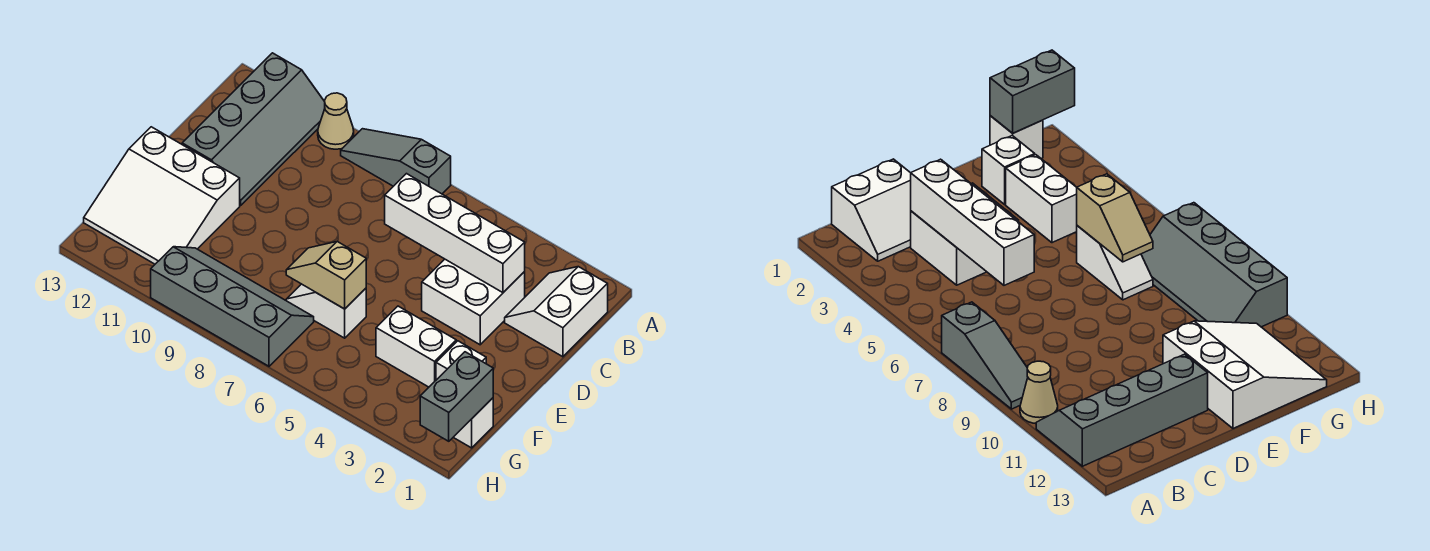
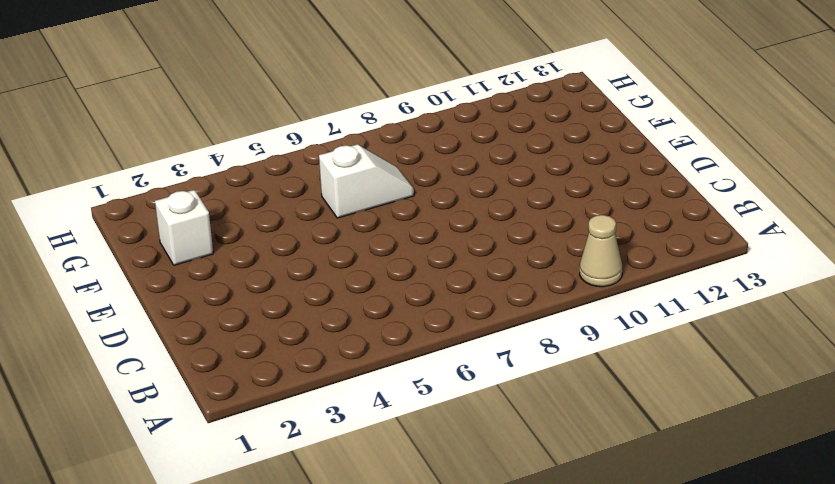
none -> grey 1x3 slope [341,129,451,194]
none -> grey 2x4 slope [182,53,325,206]
none -> white 2x2 slope [505,267,608,357]

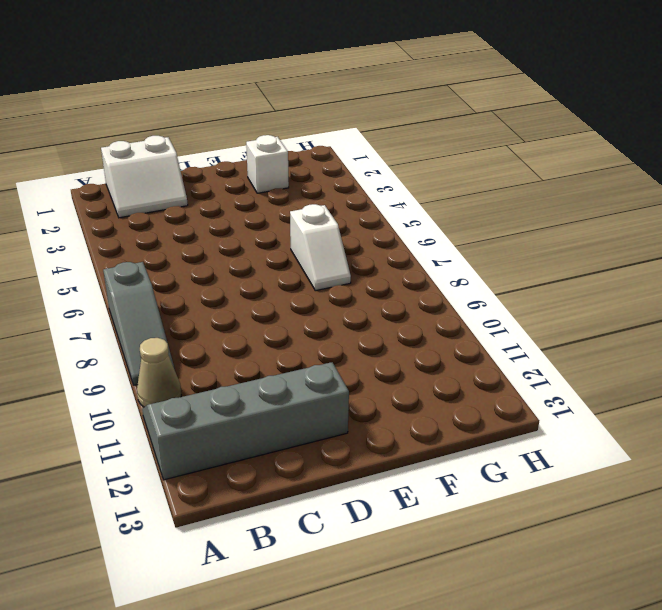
none -> white 2x2 brick [422,259,525,345]
none -> white 3x3 slope [84,127,240,264]
none -> white 1x2 brick [376,306,456,387]

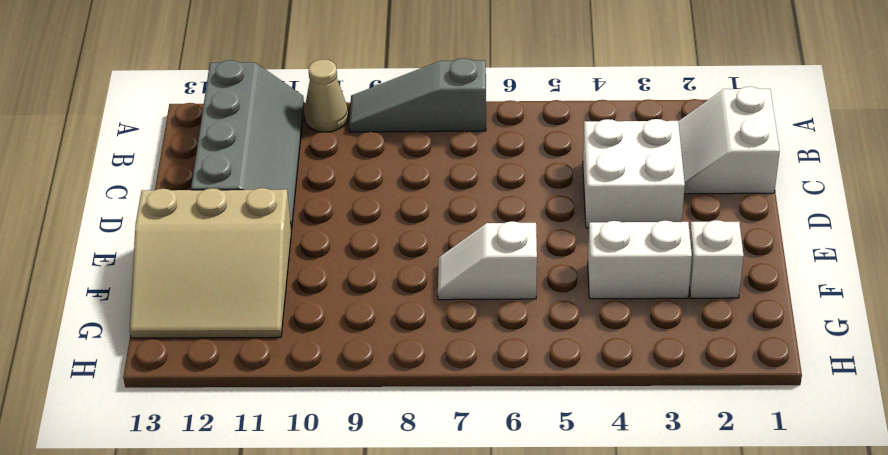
tan 3x3 slope [130,188,292,338] -> white 3x3 slope [84,127,240,264]
none -> white 1x1 brick [453,398,493,448]
none -> grey 2x4 slope [151,247,314,366]
none -> white 1x4 brick [385,174,525,293]

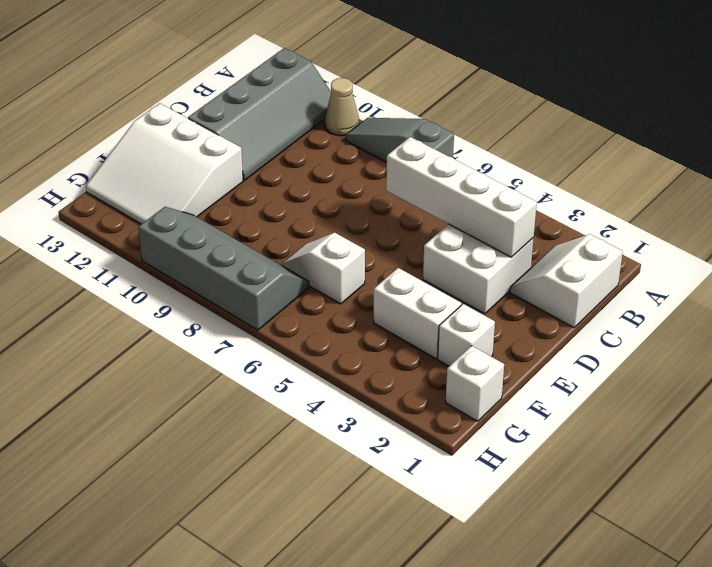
none -> tan 1x2 slope [286,241,366,309]
none -> grey 1x2 brick [420,352,493,441]

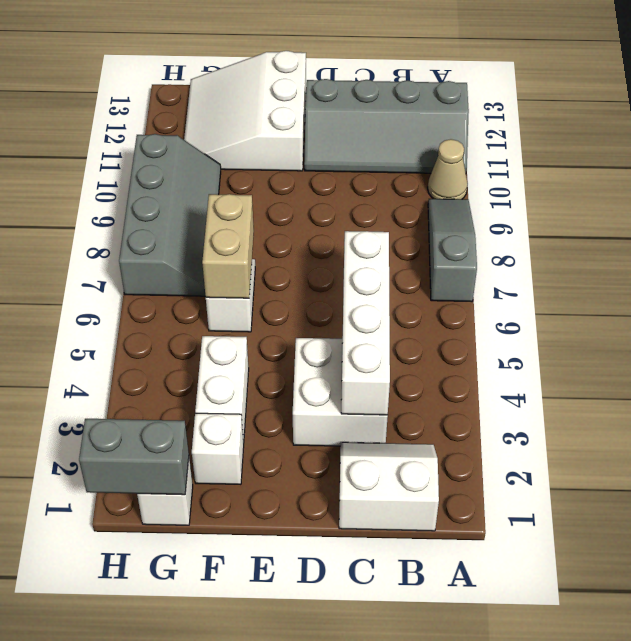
tan 1x2 brick [202,194,254,298] -> tan 1x2 slope [286,241,366,309]

